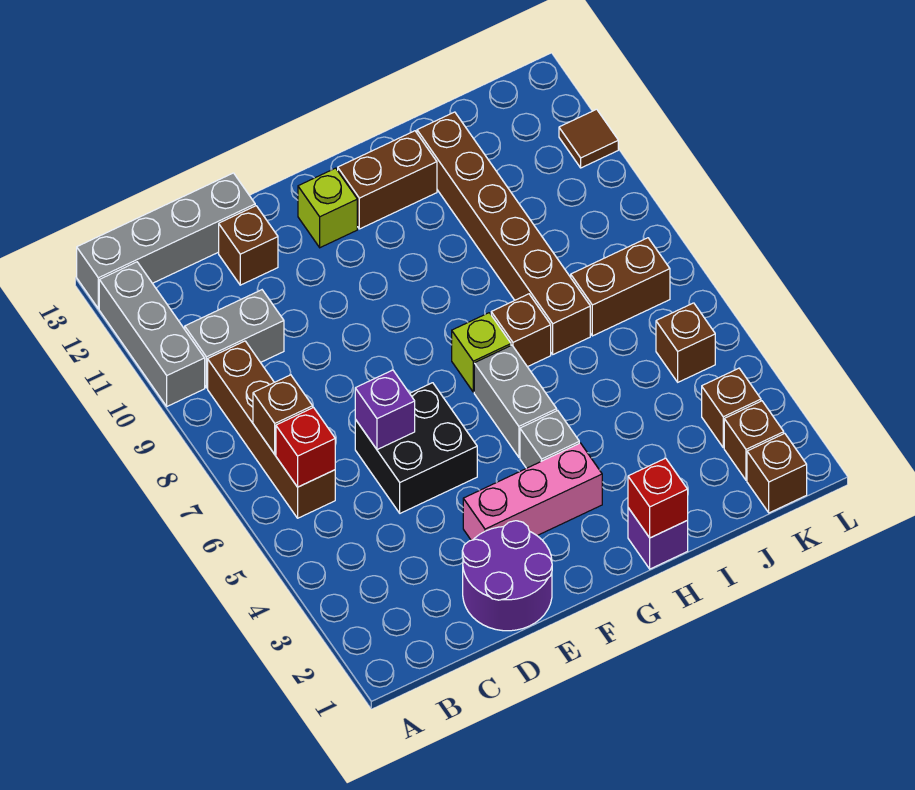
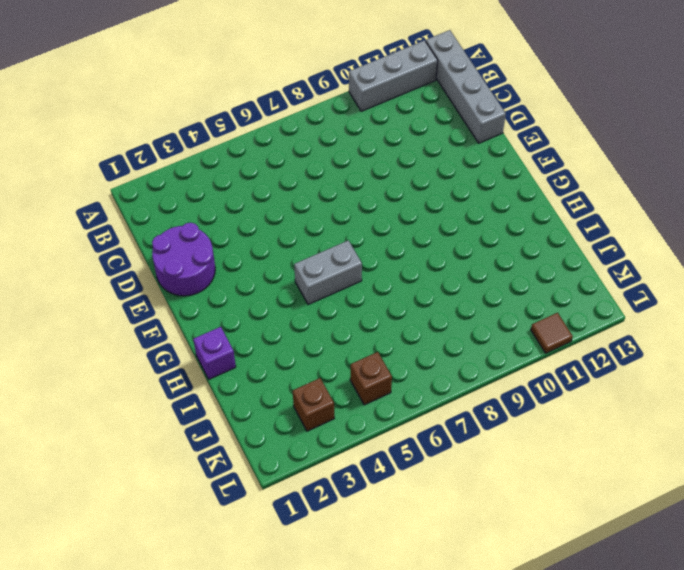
none -> brown 1x4 brick [208,341,335,518]
none -> grey 1x2 brick [185,290,284,388]
none -> black 2x2 brick [355,383,477,513]

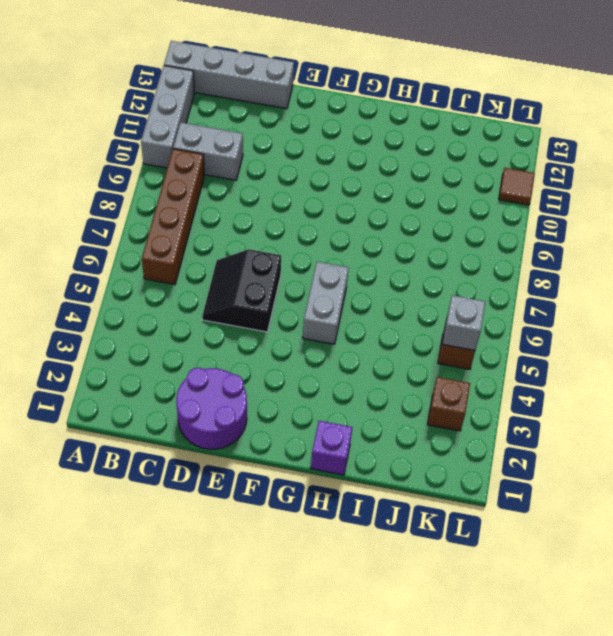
black 2x2 slope [202,249,281,332] -> black 2x2 brick [355,383,477,513]
grey 1x1 brick [442,295,485,350] -> grey 1x1 brick moved to [520,410,579,468]
none -> brown 1x1 brick [219,206,278,285]
none -> pink 1x3 brick [463,443,602,540]
none -> lime 1x1 brick [298,168,357,248]

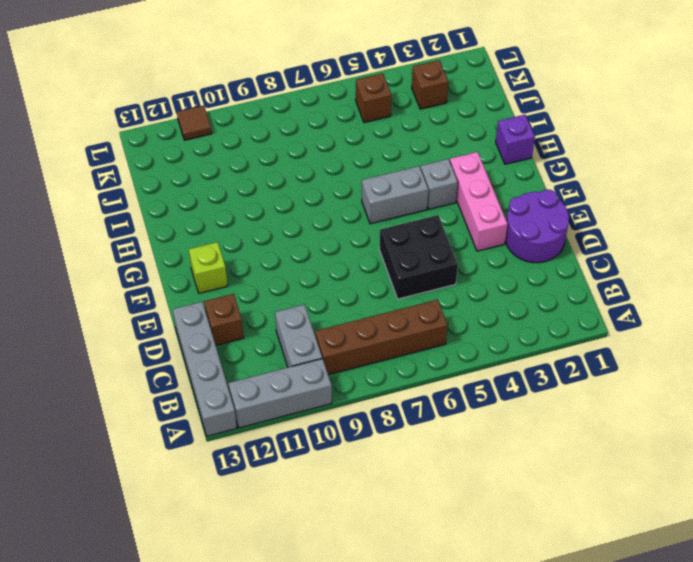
none -> lime 1x1 brick [452,313,511,392]
none -> brown 1x2 brick [338,131,437,229]
none -> brown 1x1 brick [491,294,551,367]

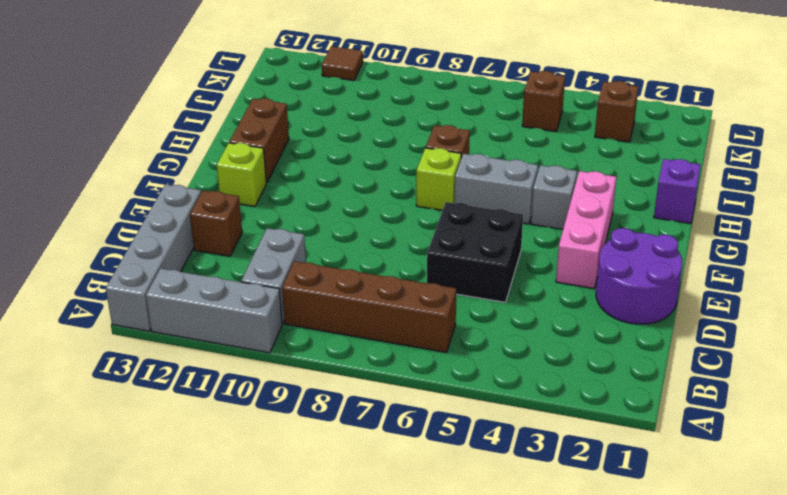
none -> brown 1x6 brick [417,112,590,354]
none -> brown 1x2 brick [571,238,670,336]
none -> brown 1x1 brick [747,433,807,513]

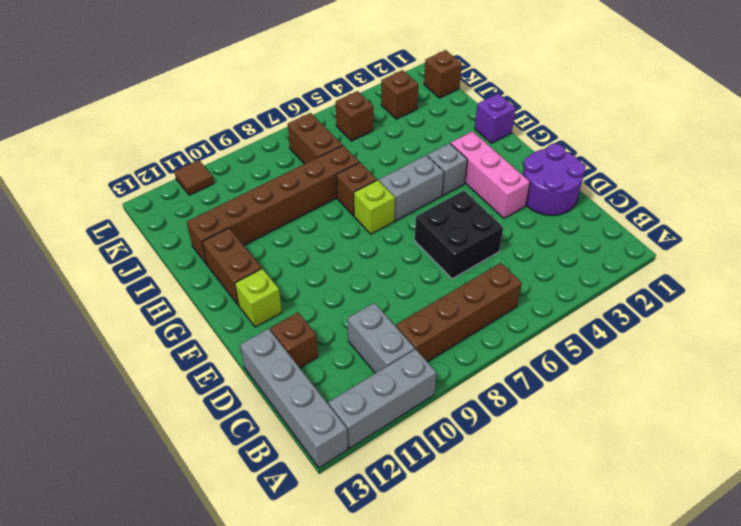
none -> brown 1x1 brick [724,401,784,480]
none -> red 1x1 brick [276,407,335,487]
none -> brown 1x1 brick [253,375,313,454]

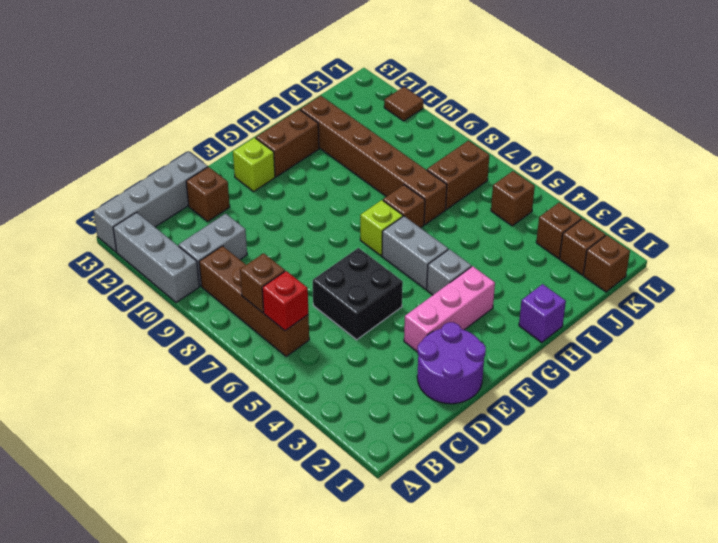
none -> purple 1x1 brick [355,370,415,450]
none -> red 1x1 brick [628,458,688,538]

